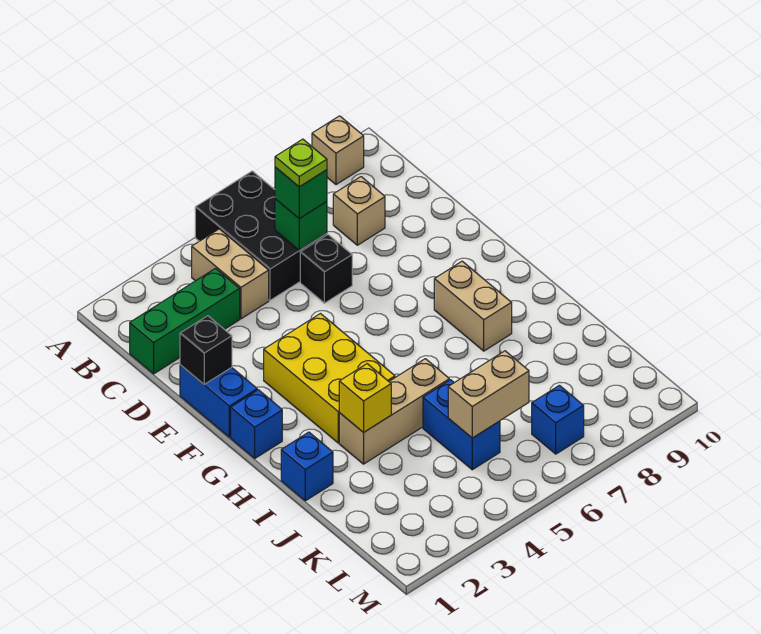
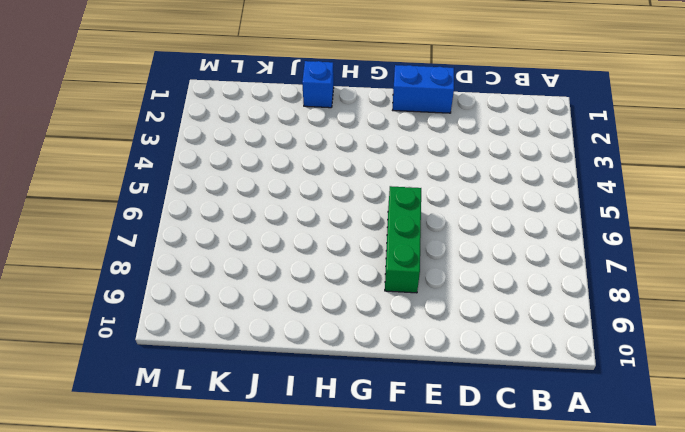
green 1x3 brick [385,186,421,293] -> green 1x3 brick moved to [130,269,240,374]
none -> black 2x3 brick [195,171,327,300]
none -> tan 1x1 brick [312,116,364,185]
none -> tan 1x2 brick [192,229,269,319]

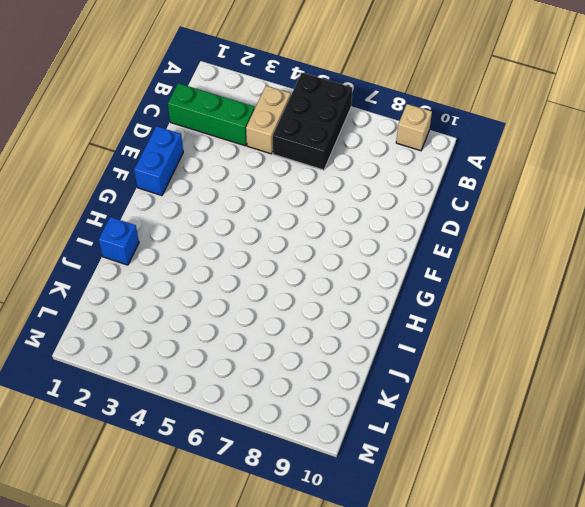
none -> tan 1x1 brick [333,177,385,245]
none -> black 1x1 brick [300,235,352,303]
none -> yellow 2x3 brick [264,314,395,443]

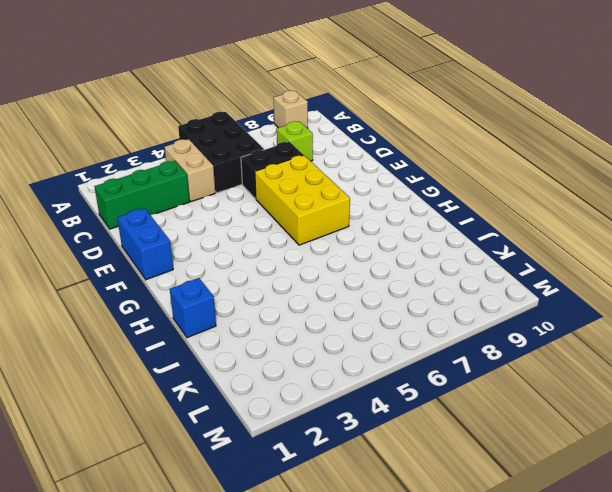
lime 1x1 brick [277,121,313,161] -> tan 1x1 brick [333,177,385,245]
black 1x2 brick [241,142,303,199] -> black 1x1 brick [300,235,352,303]
yellow 2x3 brick [255,155,350,245] -> yellow 2x3 brick moved to [264,314,395,443]
none -> blue 1x1 brick [231,390,282,458]
none -> tan 1x2 brick [434,261,512,351]
none -> tan 1x3 brick [339,359,449,464]

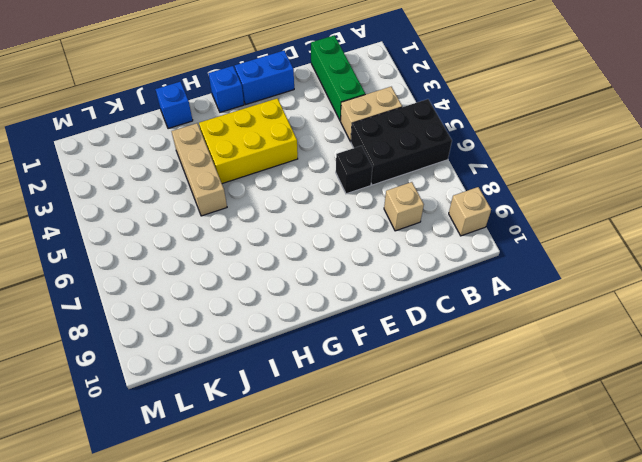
none -> tan 1x2 brick [434,261,512,351]
none -> blue 1x2 brick [423,380,500,470]
none -> blue 1x1 brick [532,385,584,454]

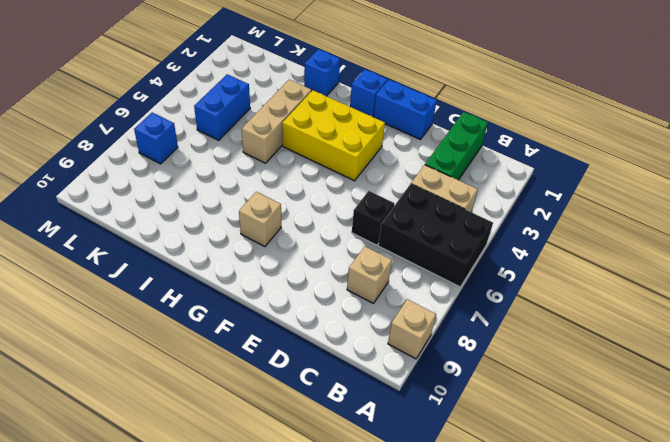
tan 1x1 brick [239,192,281,247] -> tan 1x2 brick [434,261,512,351]
blue 1x2 brick [194,74,250,140] -> blue 1x2 brick turned to [423,380,500,470]
none -> green 1x1 brick [275,199,327,250]
none -> black 1x1 brick [180,316,232,384]
none -> yellow 1x1 brick [339,364,391,433]

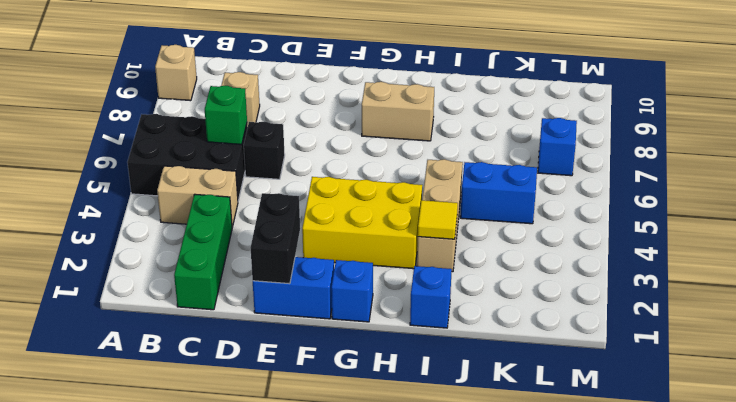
black 1x2 brick [251,193,300,284] -> black 1x1 brick [180,316,232,384]
yellow 1x1 tile [418,200,458,239] -> yellow 1x1 brick [339,364,391,433]
none -> tan 1x2 brick [448,351,529,438]
none -> green 1x1 brick [275,167,327,219]
none -> lime 1x1 plate [275,139,327,187]

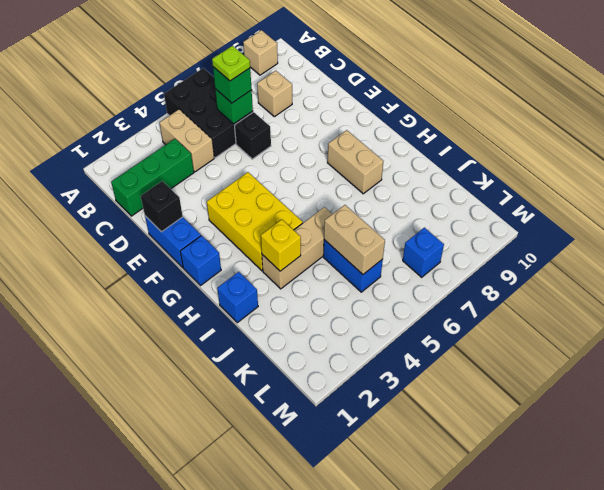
tan 1x2 brick [324,205,385,274] -> tan 1x2 brick turned to [448,351,529,438]

